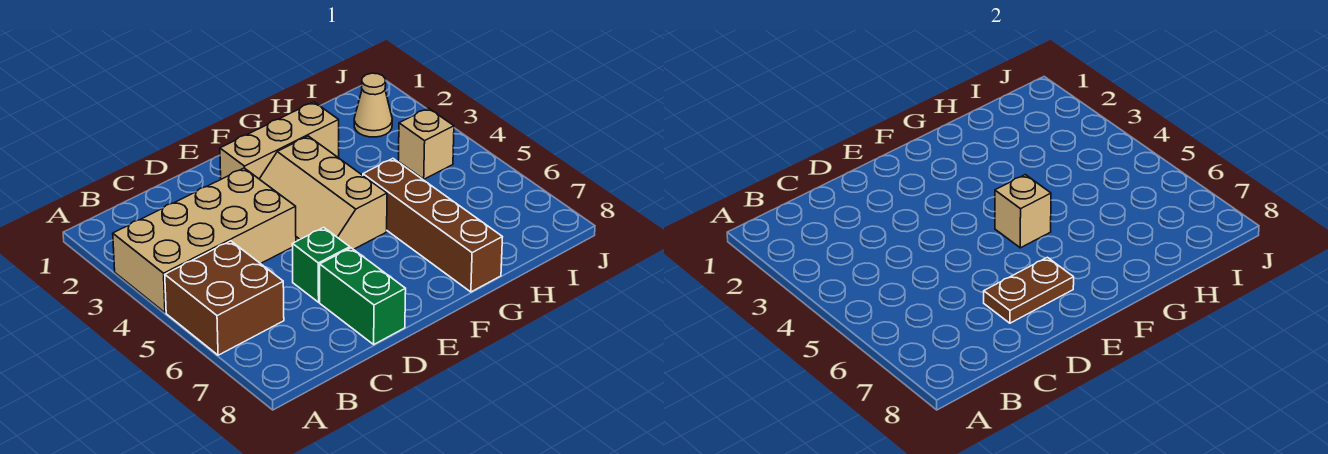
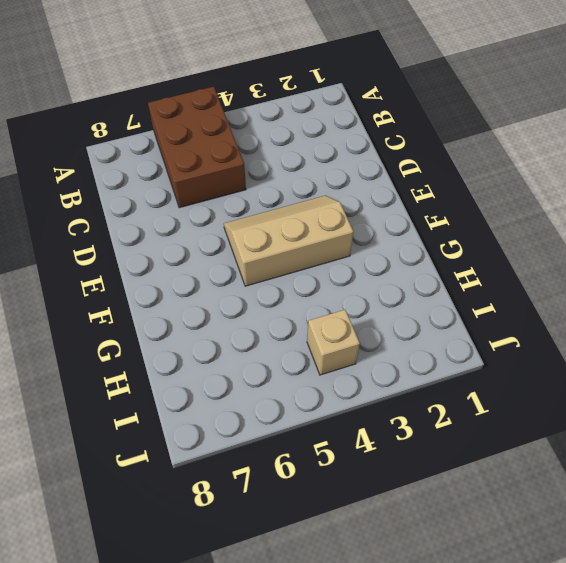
brown 2x3 brick [148,87,246,208] -> brown 2x2 brick [165,241,284,355]
none -> tan 2x4 brick [113,168,296,313]
none -> green 1x1 brick [292,227,350,302]

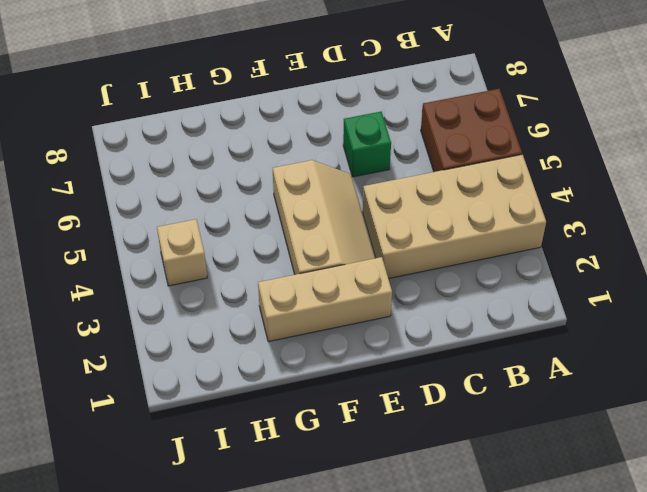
none -> green 1x2 brick [320,248,406,344]
none -> brown 1x4 brick [363,159,502,292]

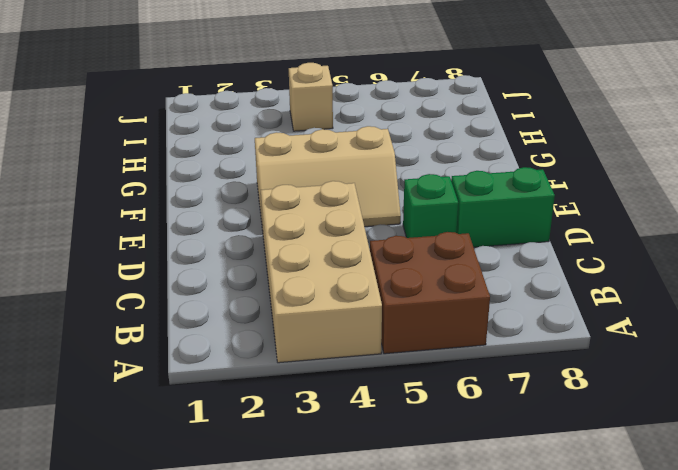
none -> tan 1x3 brick [220,102,339,179]
none -> brown 1x4 brick [363,159,502,292]

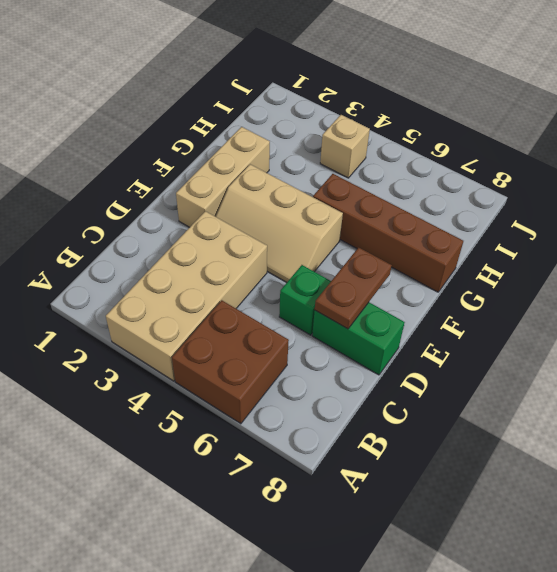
none -> tan 1x1 cone [354,73,392,137]
none -> tan 1x1 brick [995,175,1051,248]

